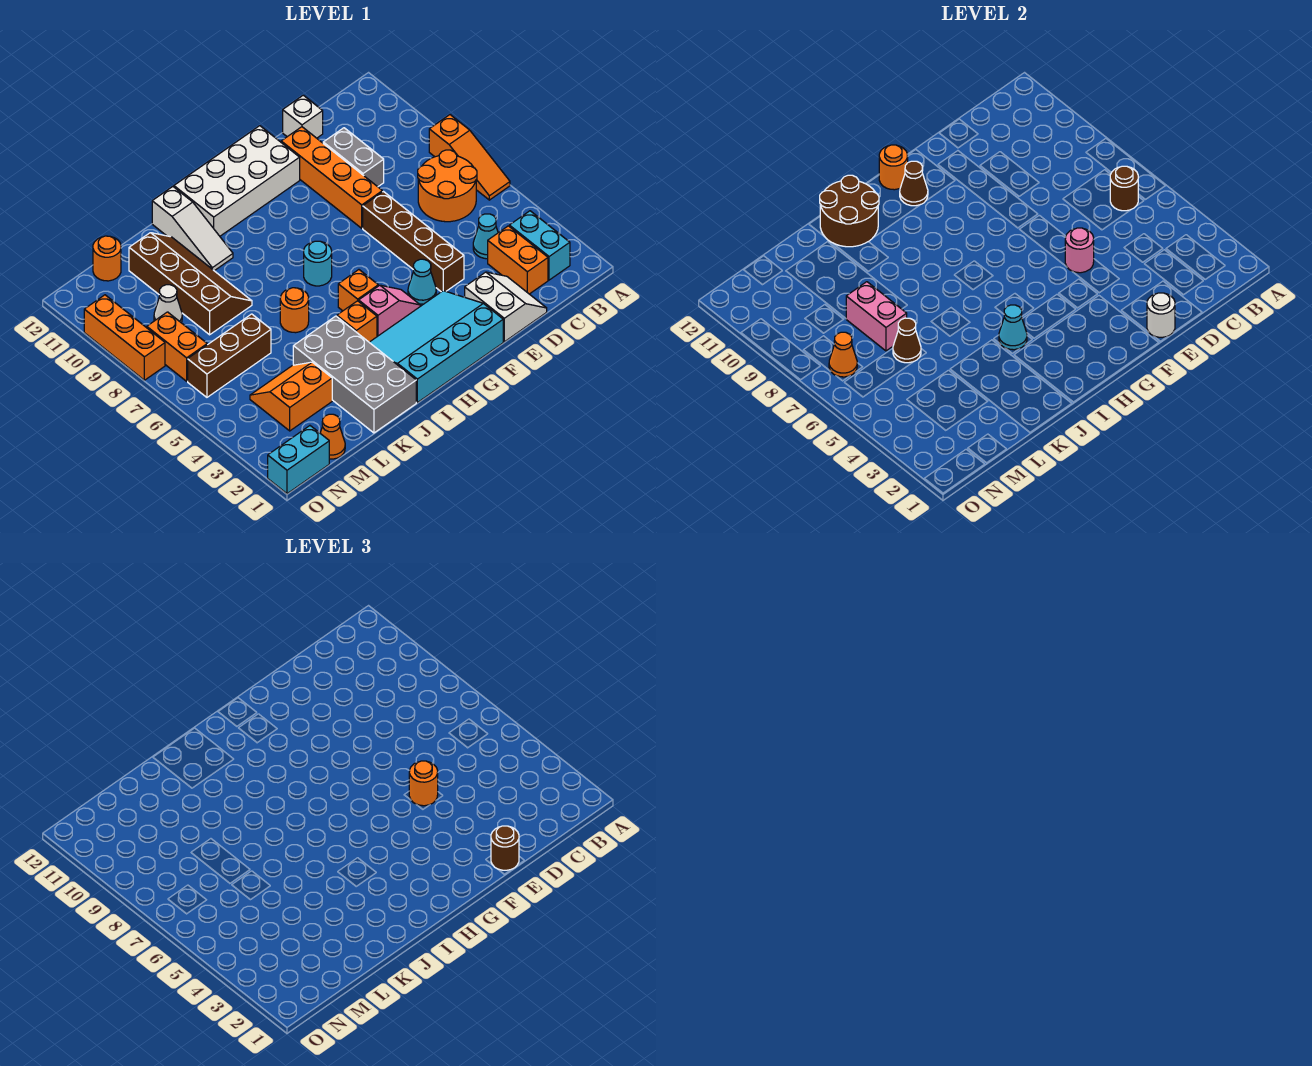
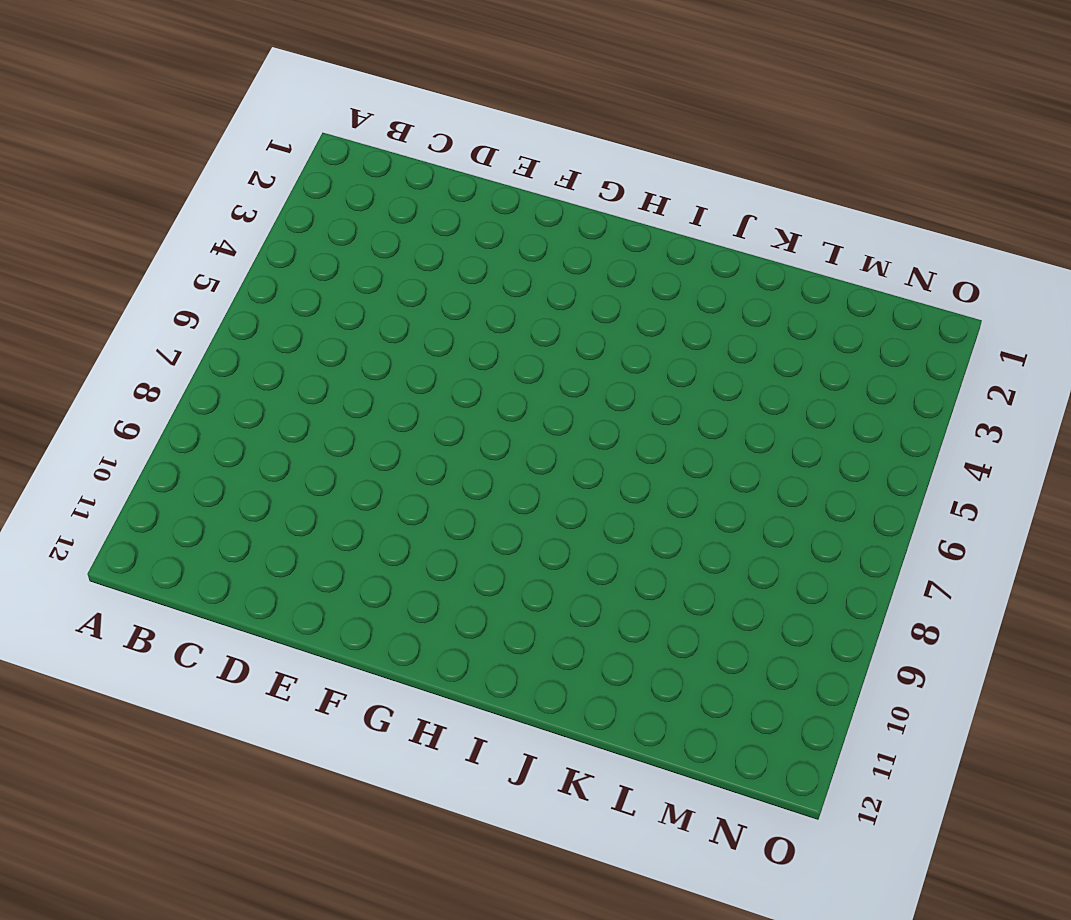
none -> orange 1x3 slope [429,115,510,200]
none -> cyan 1x2 brick [509,211,570,280]
none -> orange 2x2 round brick [418,150,477,222]
none -> orange 1x2 brick [488,226,548,294]

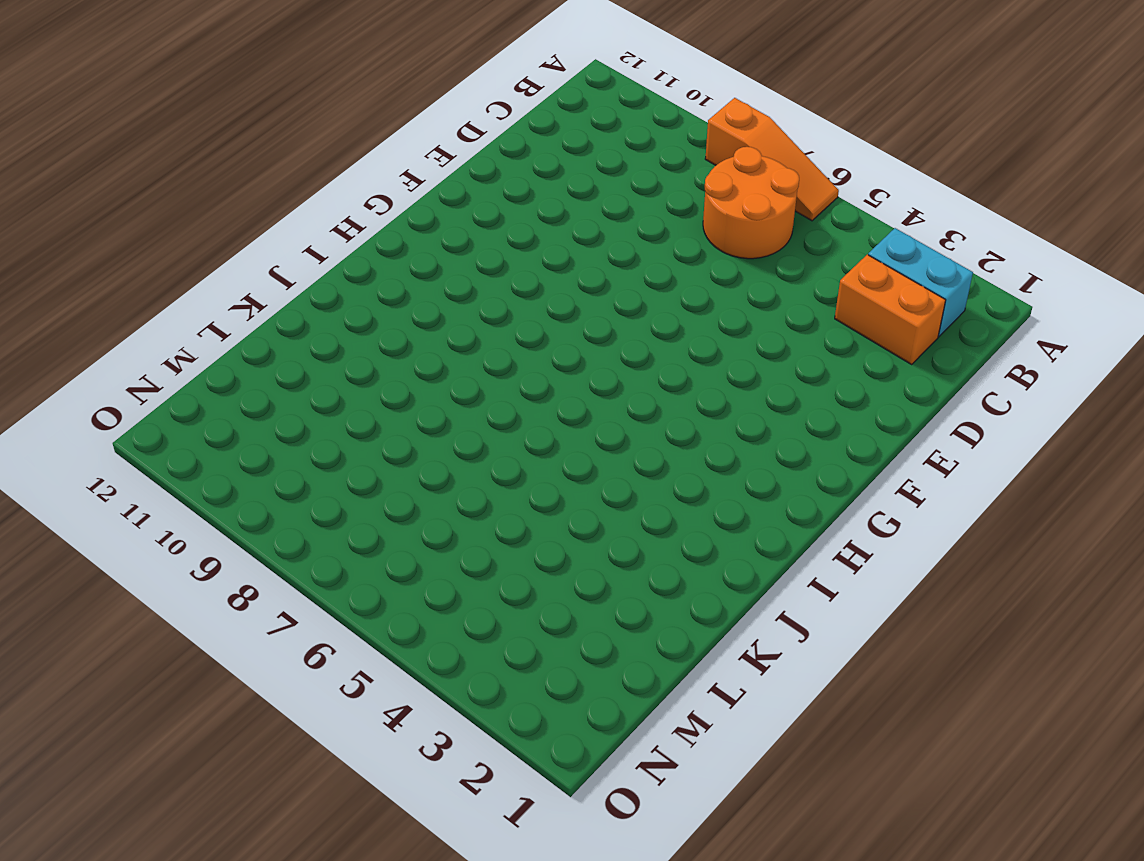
none -> cyan 1x1 cone [473,214,498,259]
none -> white 2x2 slope [465,272,547,342]
none -> grey 1x2 brick [323,128,384,187]
none -> white 1x1 brick [283,95,323,138]

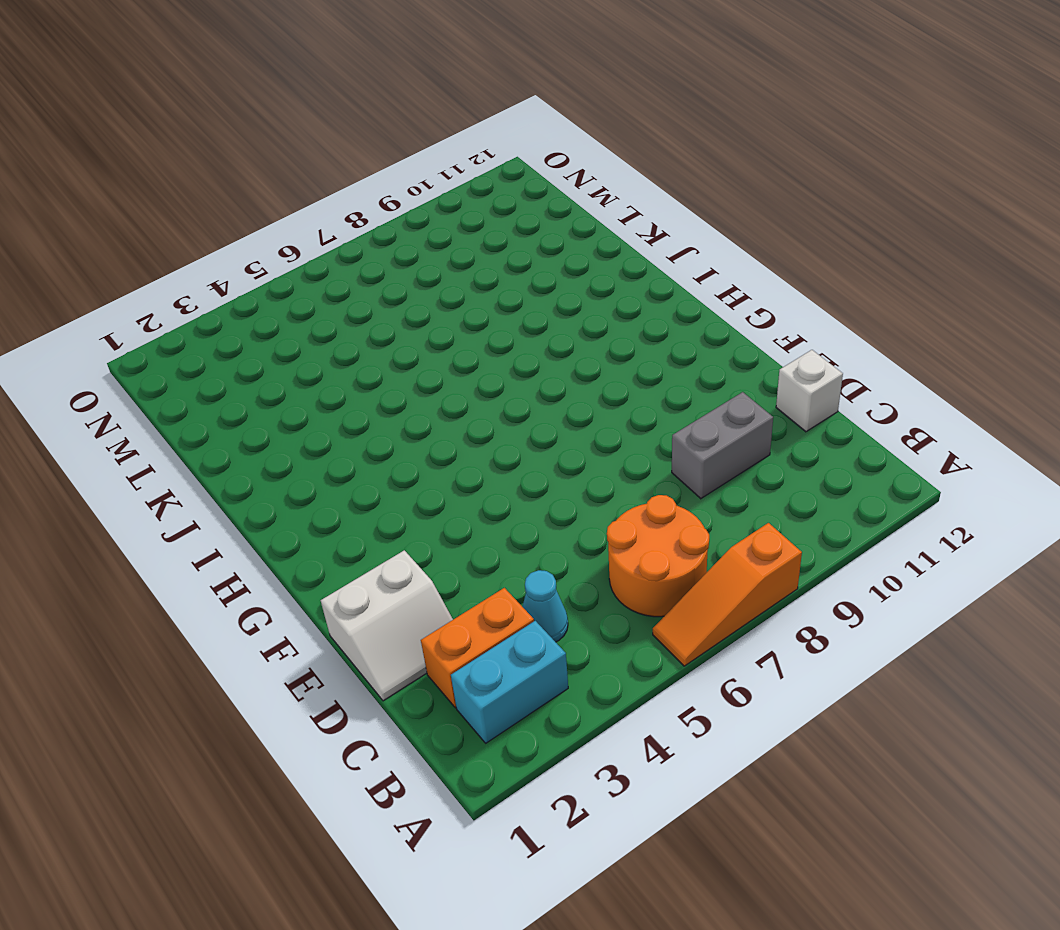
none -> brown 1x4 brick [363,192,464,292]
none -> orange 1x4 brick [281,127,382,228]
none -> cyan 3x4 slope [369,291,503,403]
none -> cyan 1x1 cone [408,259,436,304]

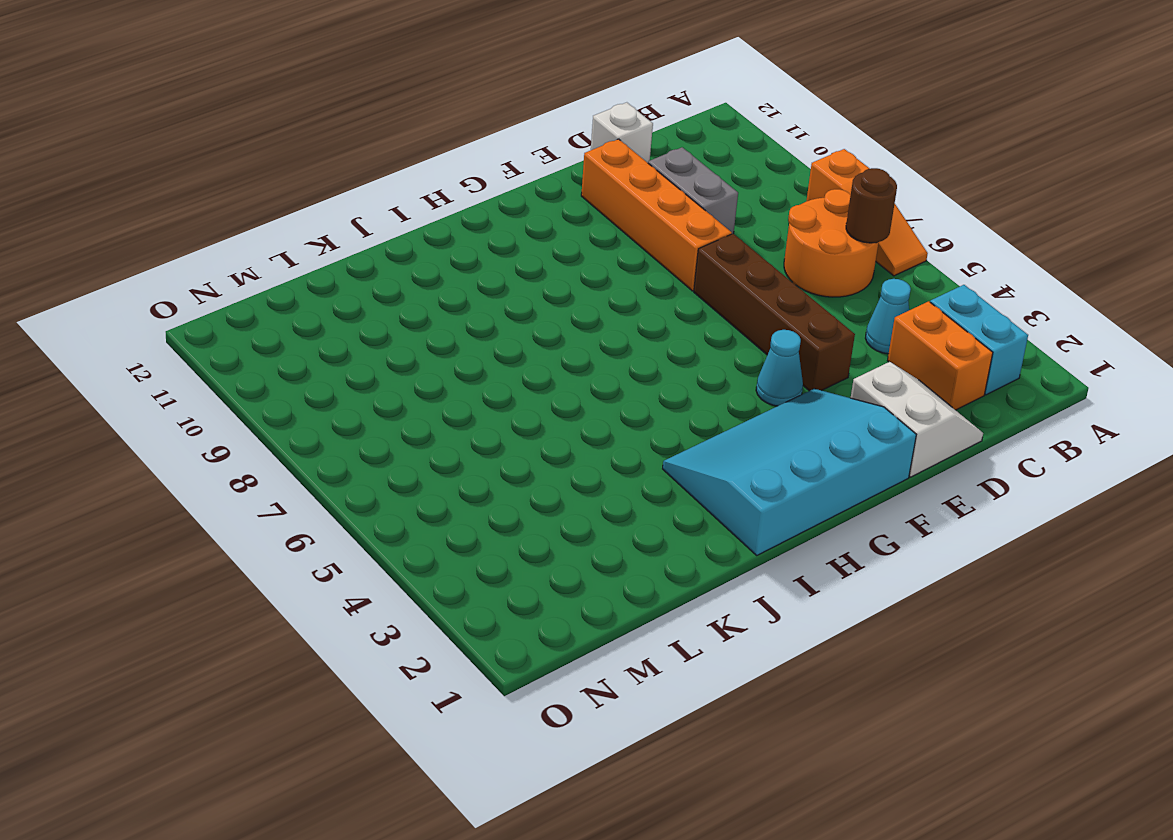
none -> white 2x4 brick [174,126,300,236]
none -> pink 1x2 slope [359,285,420,336]
none -> orange 1x1 brick [338,270,378,311]
none -> cyan 1x1 round brick [304,241,332,286]

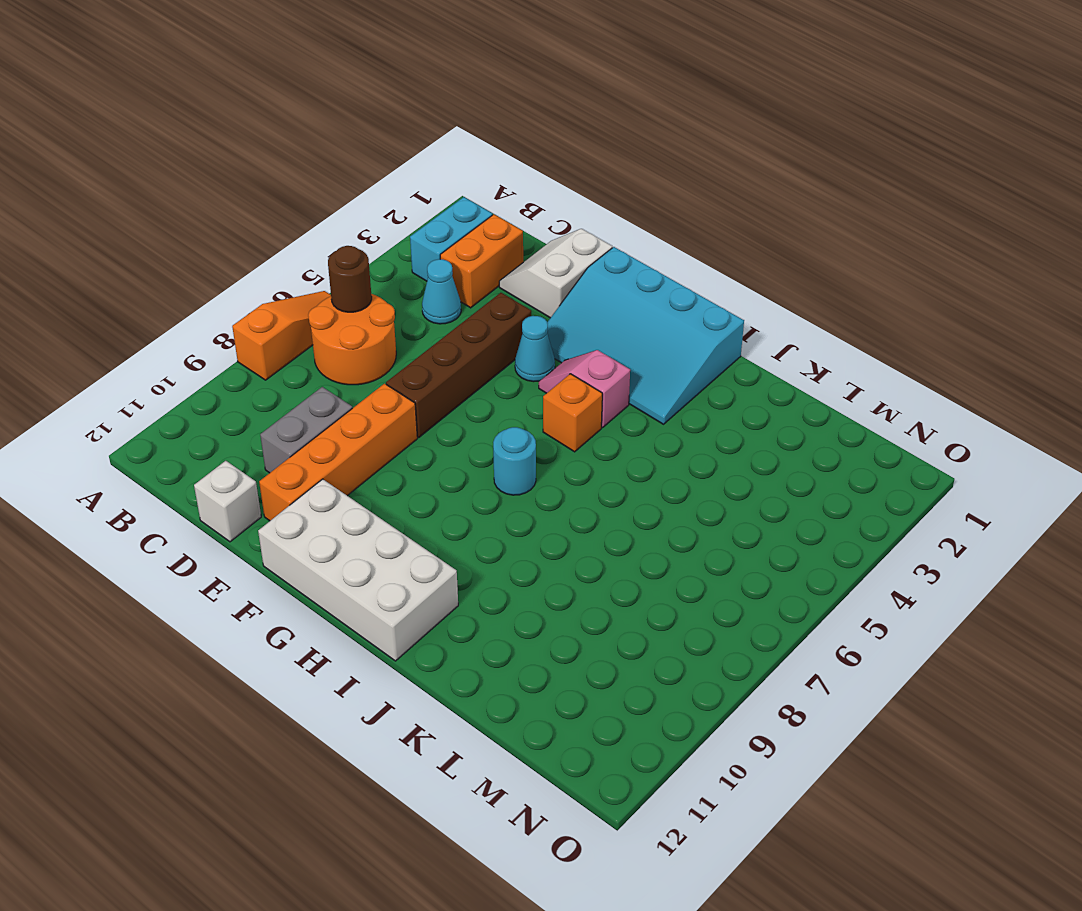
none -> orange 1x1 brick [337,301,377,342]
none -> grey 2x4 brick [293,316,416,433]
none -> orange 1x1 round brick [280,288,309,333]
none -> white 1x3 slope [152,187,233,271]

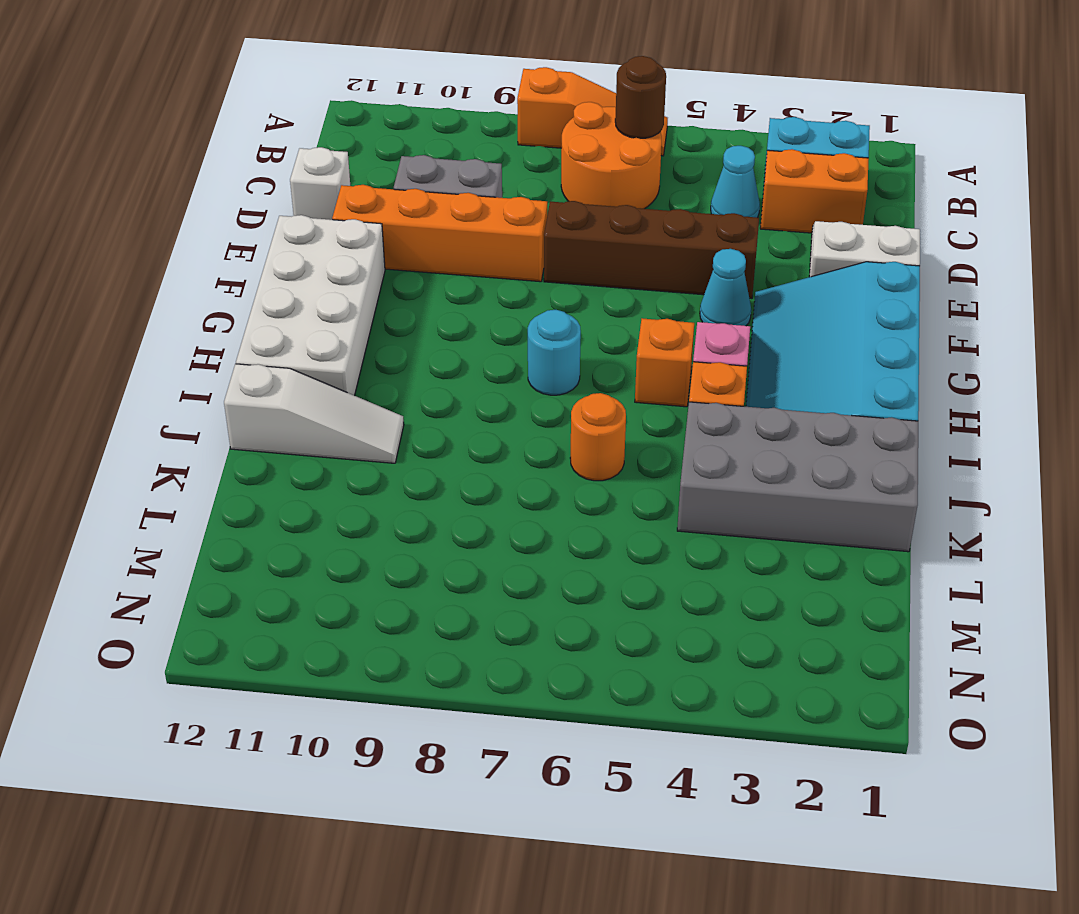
none -> brown 2x4 slope [129,233,252,335]
none -> orange 2x2 slope [250,362,332,431]
none -> brown 1x3 brick [188,314,271,397]
none -> orange 1x1 cone [320,414,345,459]

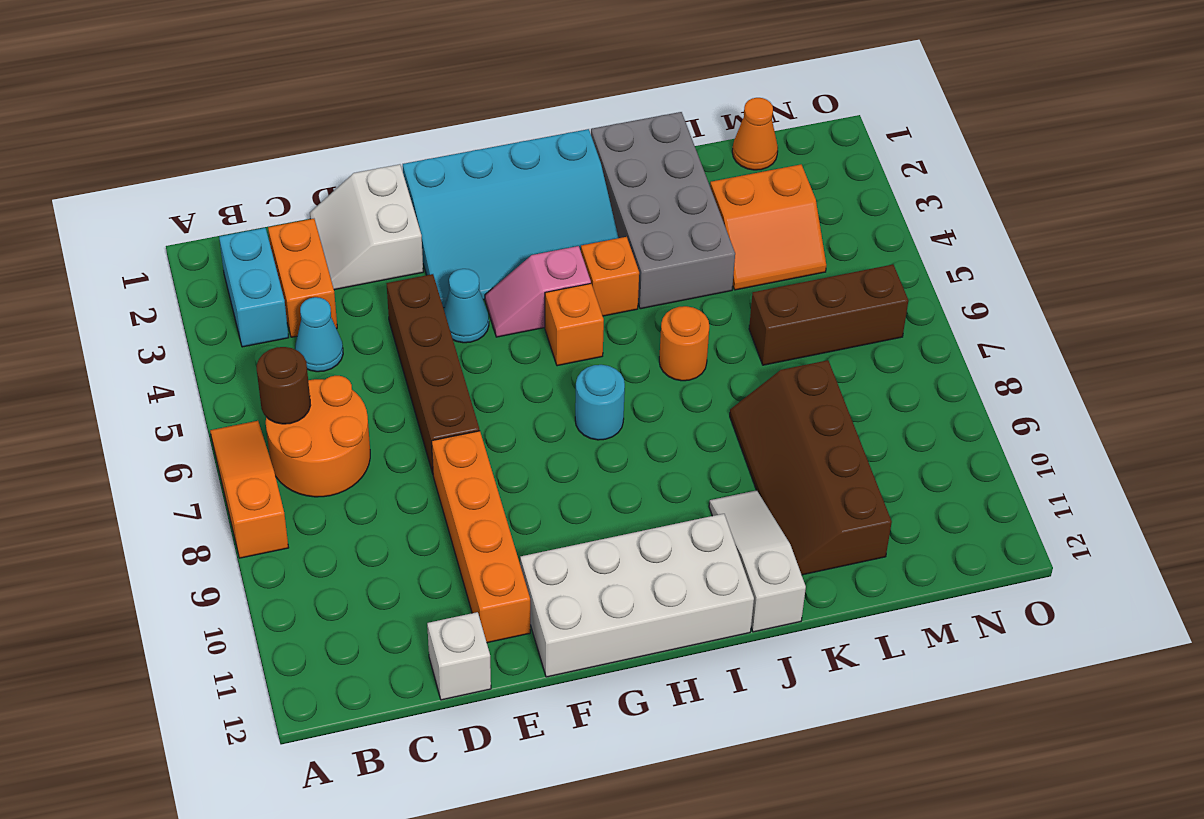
none -> grey 1x2 brick [323,128,384,187]
none -> white 1x1 cone [154,285,182,322]
none -> orange 1x1 round brick [93,236,121,281]
none -> cyan 1x2 brick [268,426,329,494]

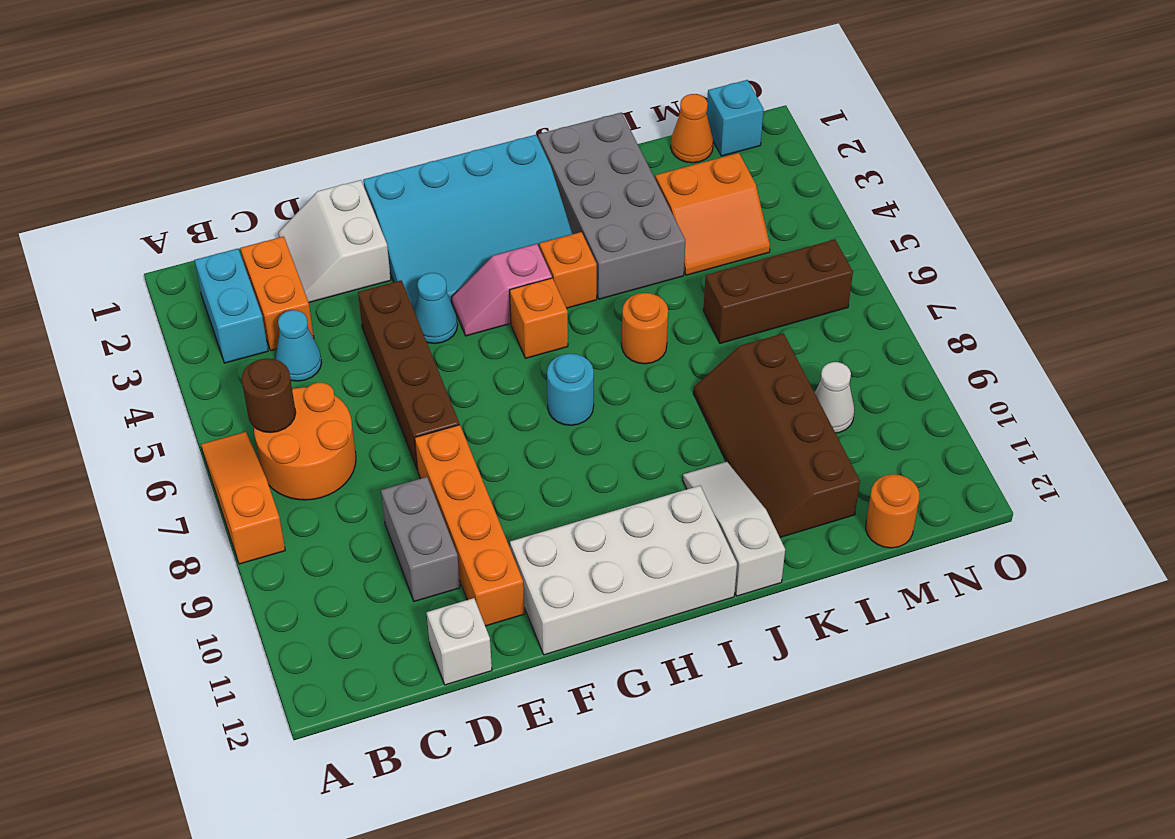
cyan 1x1 brick [707,80,764,156] -> cyan 1x2 brick [268,426,329,494]
none -> orange 1x2 brick [147,312,207,381]
none -> orange 1x3 brick [84,295,165,380]
none -> white 1x1 round brick [1147,293,1175,337]
none -> pink 1x1 round brick [1065,228,1094,273]

